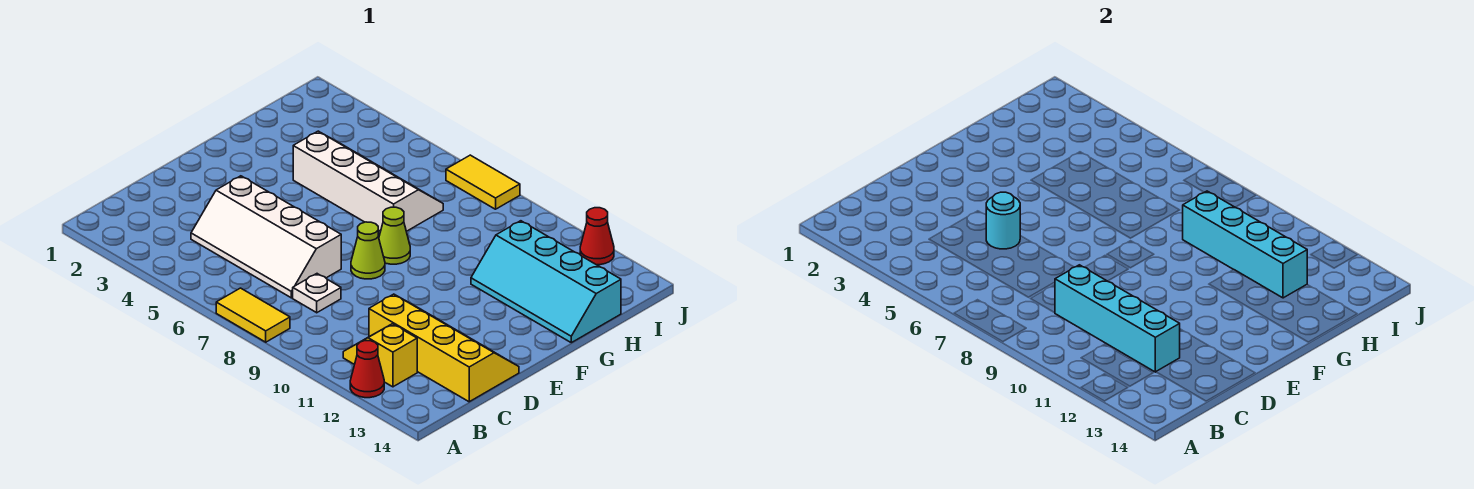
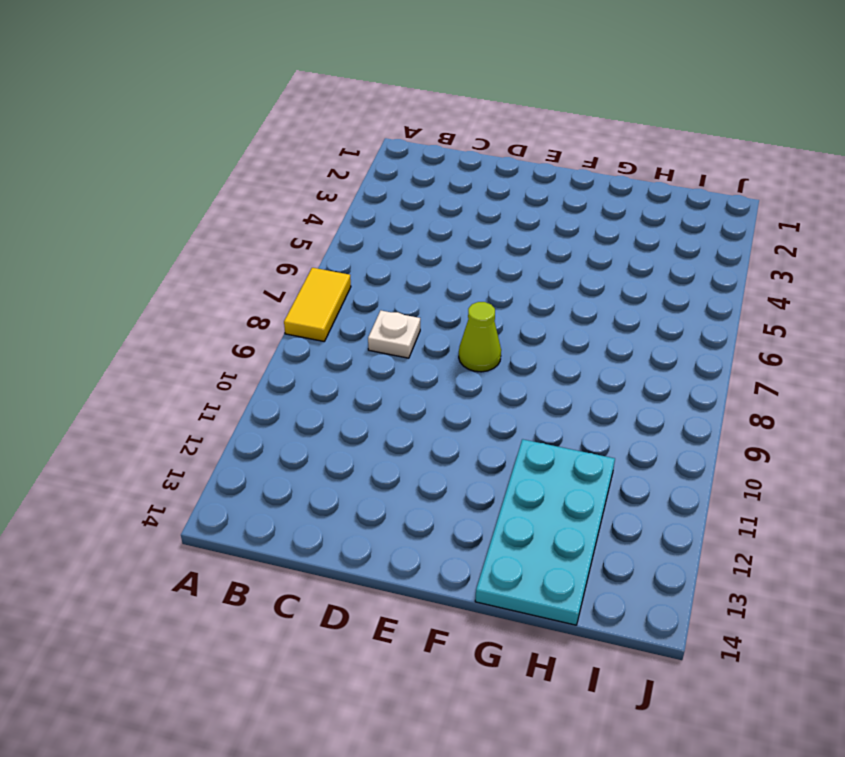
cyan 2x4 plate [475,439,615,625] -> cyan 2x4 slope [471,221,621,343]
none -> red 1x1 cone [350,341,384,398]
none -> yellow 1x2 slope [343,324,417,387]
none -> white 2x4 slope [191,176,341,298]

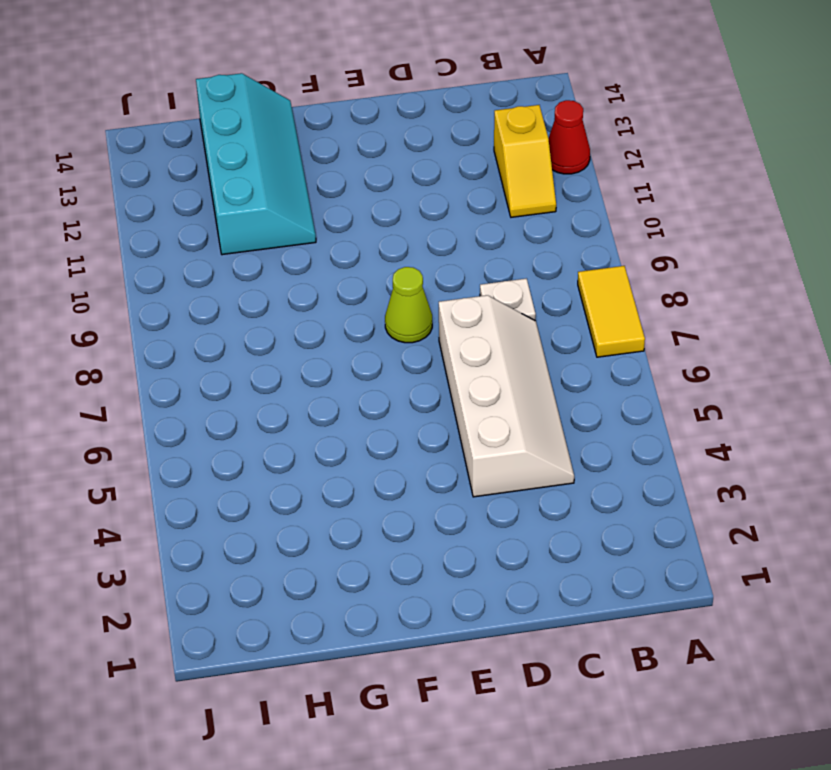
none -> yellow 2x4 slope [369,294,519,402]
none -> lime 1x1 cone [379,207,410,264]
none -> white 2x4 slope [293,131,443,231]

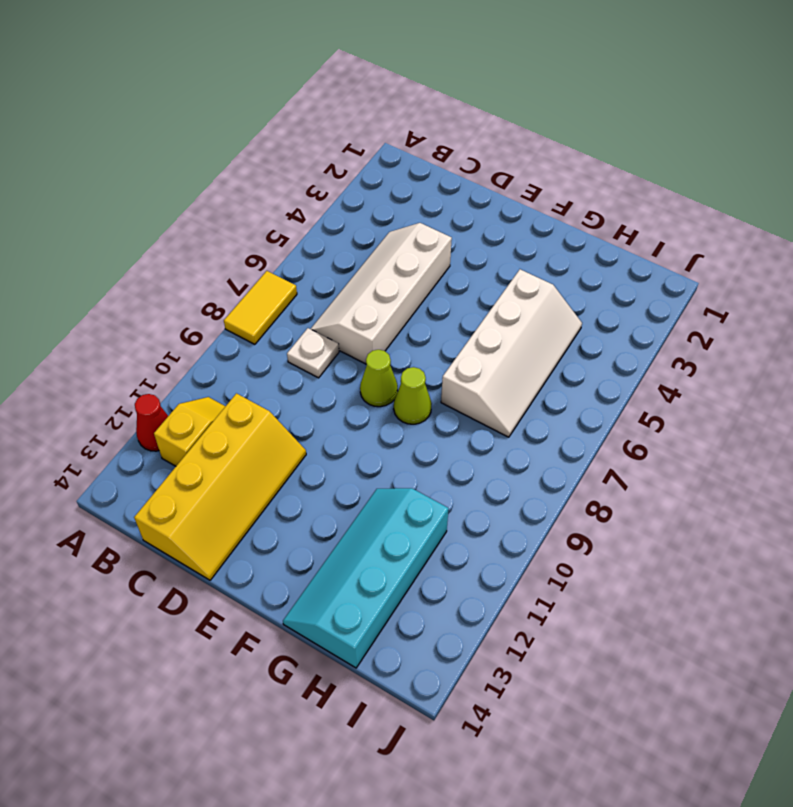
none -> yellow 1x2 tile [446,155,520,209]
none -> red 1x1 cone [580,208,614,265]
none -> cyan 1x4 brick [1055,265,1180,372]

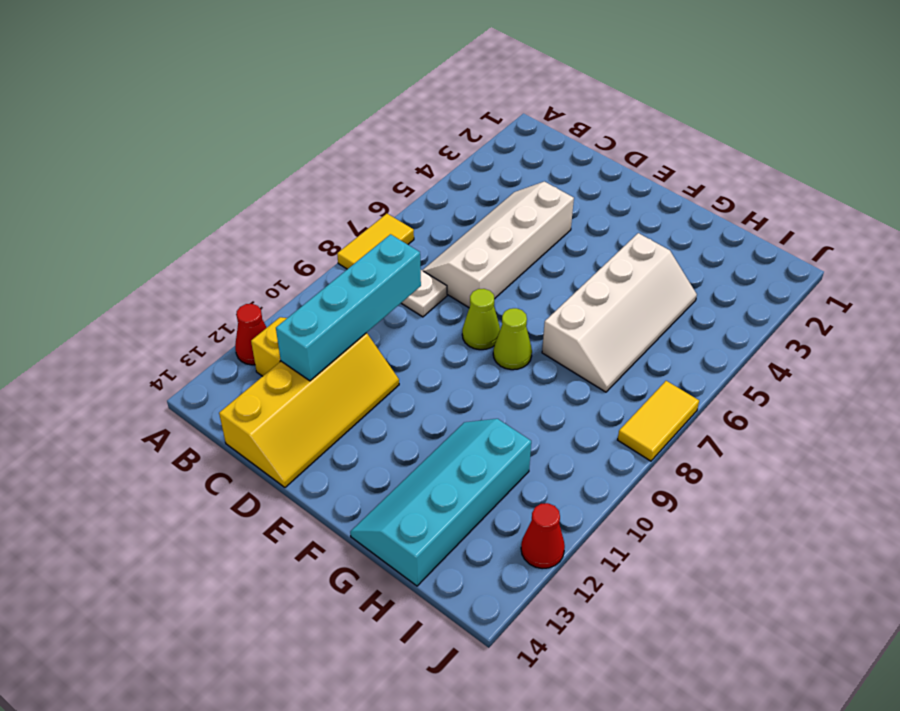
none -> cyan 1x1 round brick [986,192,1020,249]
none -> cyan 1x4 brick [1183,191,1307,298]

